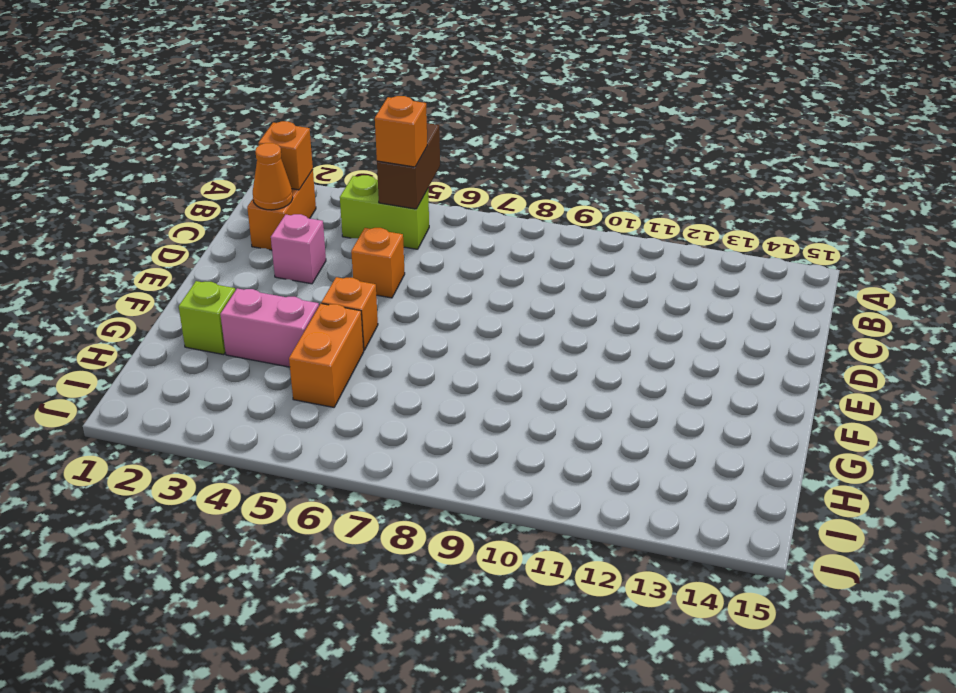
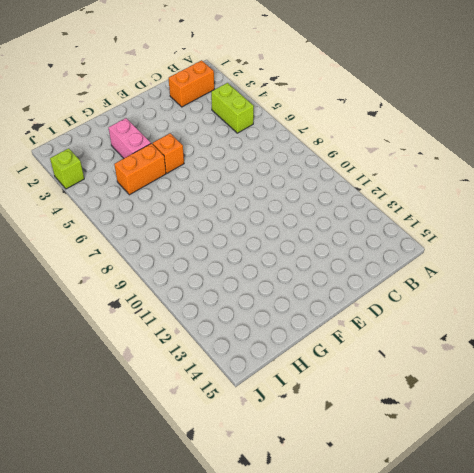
lime 1x1 brick [50,148,84,189] -> lime 1x1 brick moved to [179,281,235,355]
none -> pink 1x1 brick [271,214,326,284]
none -> orange 1x1 brick [351,228,405,298]
none -> brown 1x2 brick [377,123,440,209]

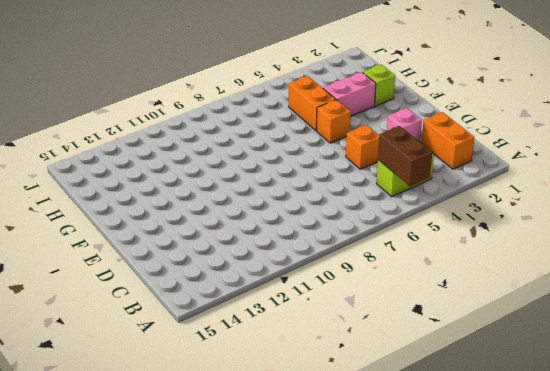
none -> orange 1x1 brick [258,121,313,190]
none -> orange 1x1 cone [253,143,293,210]
none -> orange 1x1 brick [375,96,427,167]

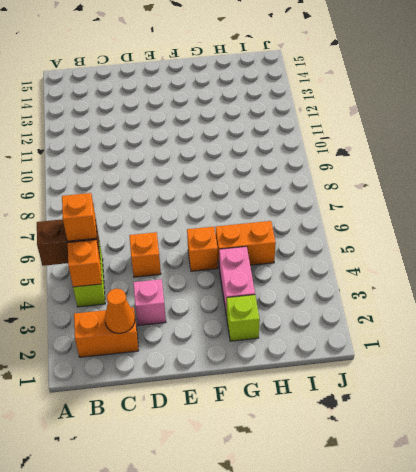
orange 1x1 brick [68,240,102,287] -> orange 1x1 brick moved to [258,121,313,190]

